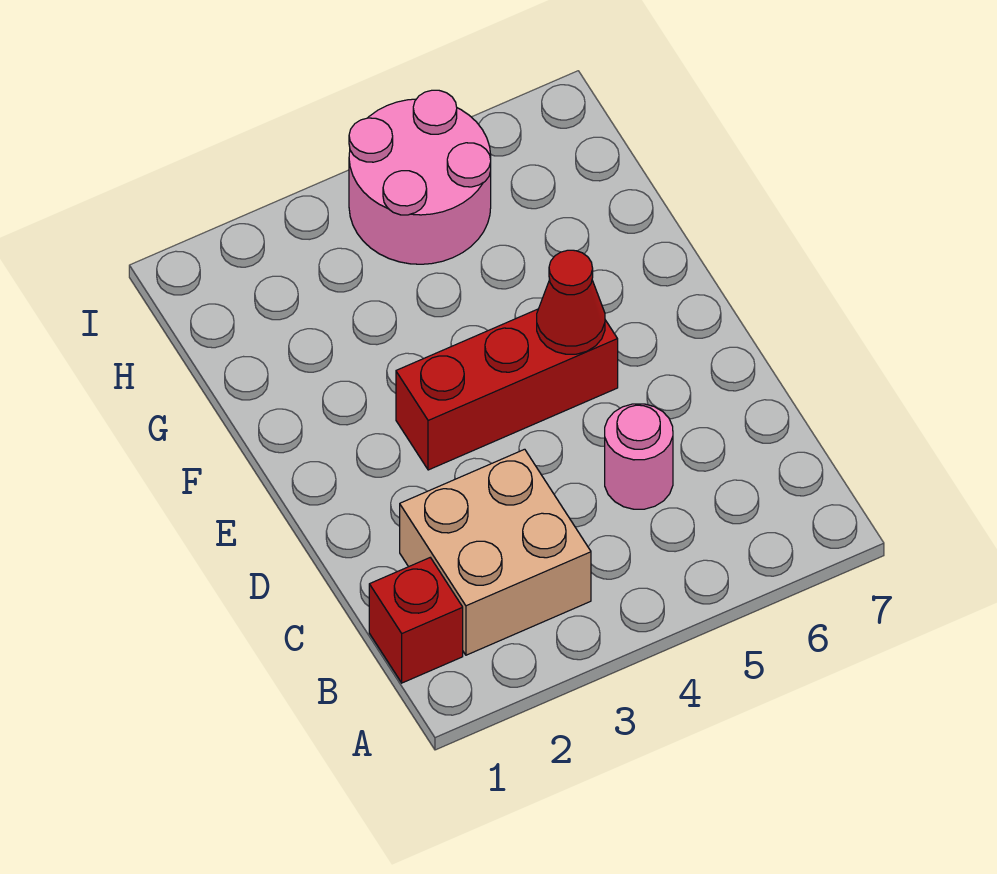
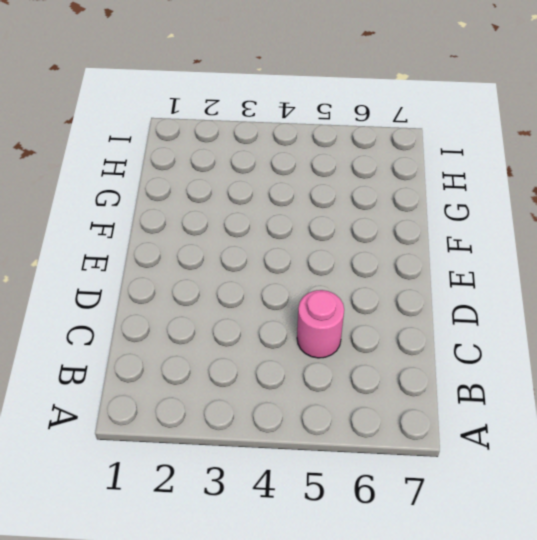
none -> red 1x1 brick [369,558,463,683]
none -> tan 2x2 brick [400,449,591,655]

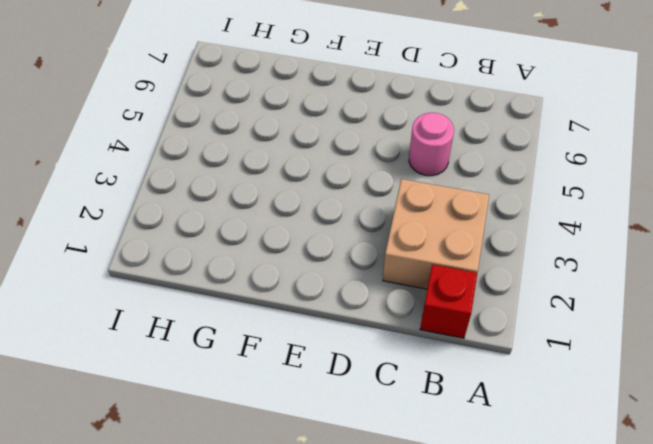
none -> red 1x3 brick [396,309,618,470]
none -> pink 2x2 round brick [349,90,491,264]

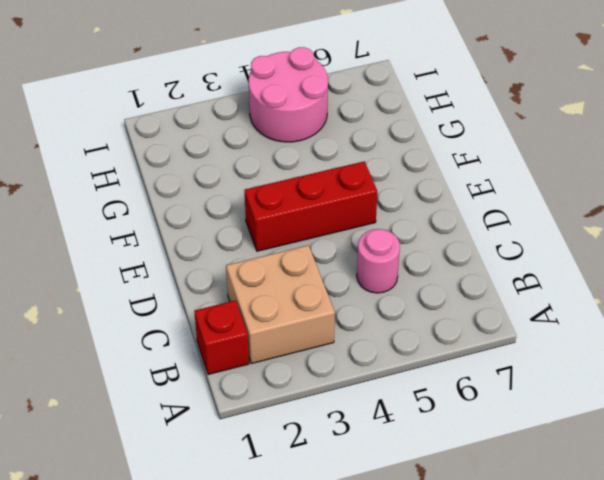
none -> red 1x1 cone [537,250,605,354]

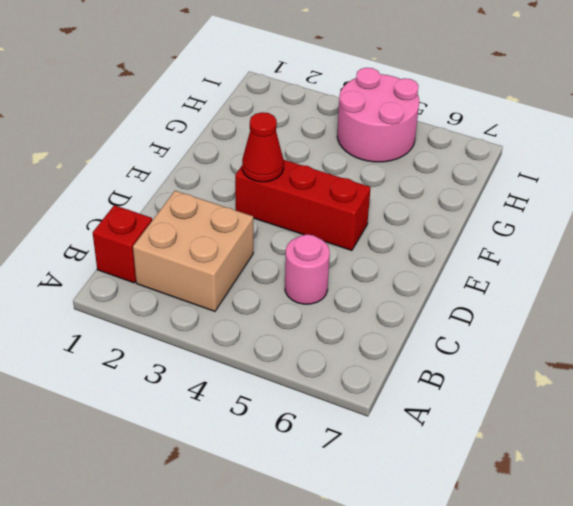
red 1x1 cone [242,112,284,182] -> red 1x1 cone moved to [537,250,605,354]

